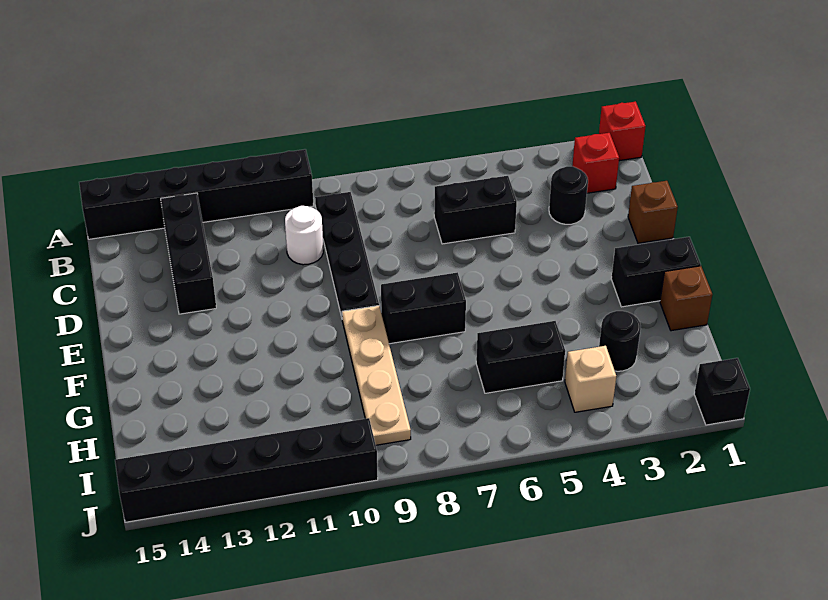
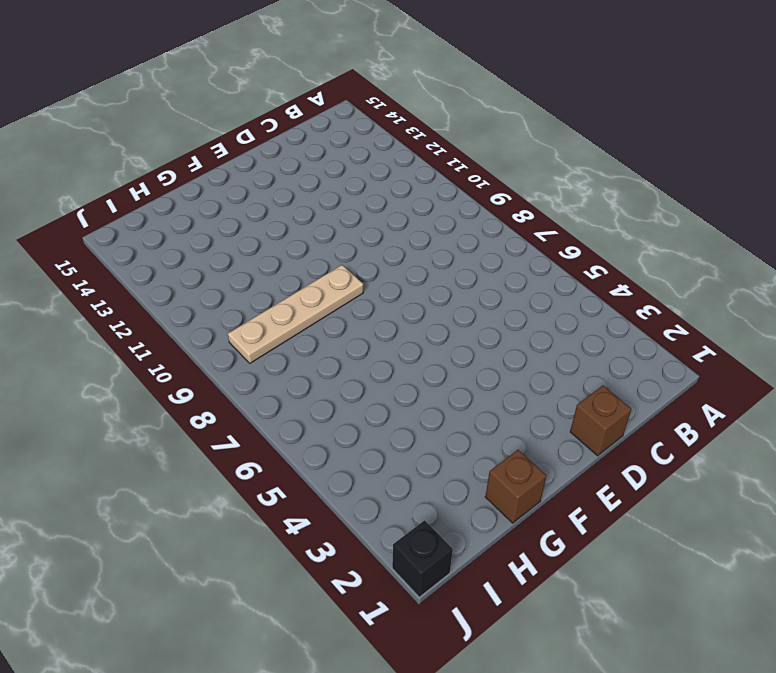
none -> red 1x1 brick [599,102,646,161]
none -> black 1x6 brick [79,149,314,239]
none -> red 1x1 brick [572,133,619,193]

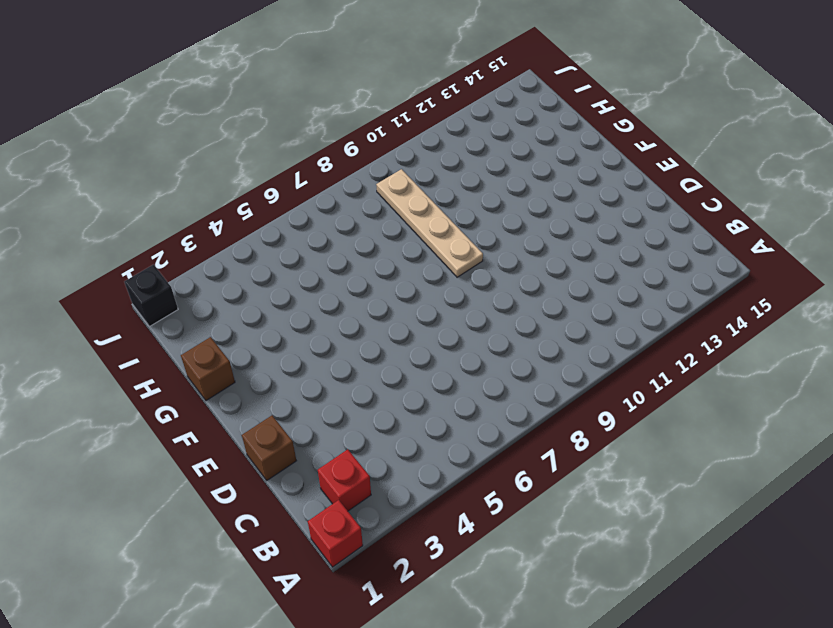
none -> black 1x6 brick [79,149,314,239]
none -> black 1x4 plate [315,192,379,317]
none -> black 1x3 brick [161,193,216,314]

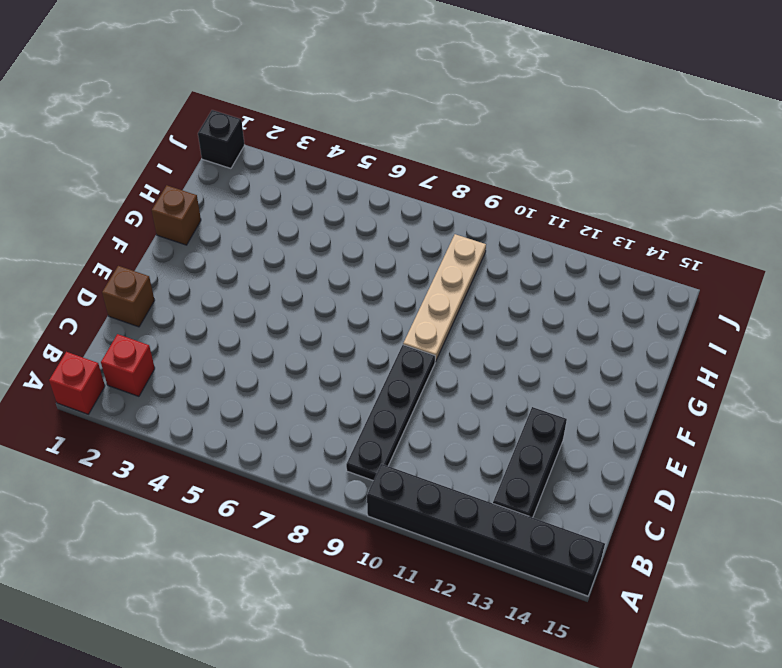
none -> black 1x1 round brick [549,166,588,224]
none -> black 1x2 brick [434,176,517,244]
none -> white 1x1 round brick [285,206,323,265]

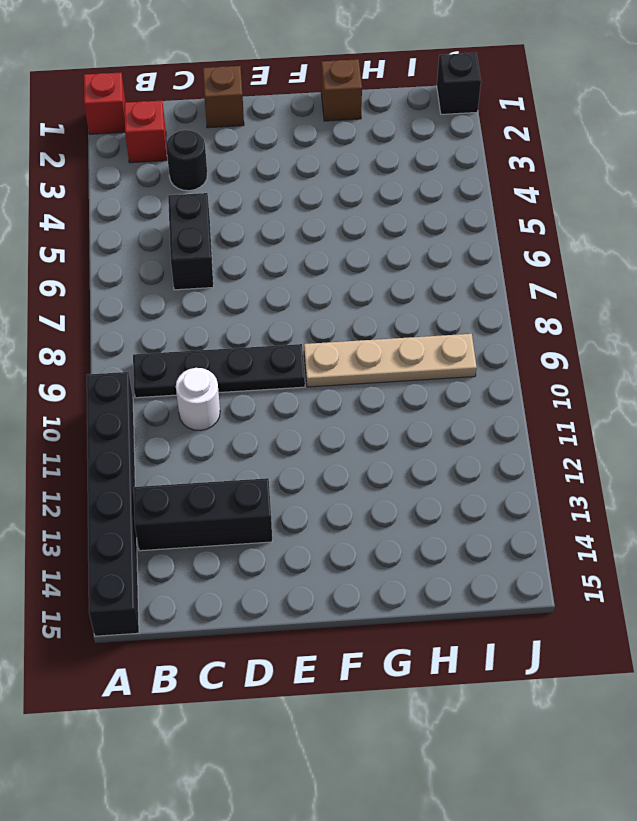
none -> black 1x2 brick [611,237,701,307]
none -> black 1x2 brick [381,272,466,344]
none -> black 1x1 round brick [599,311,641,371]

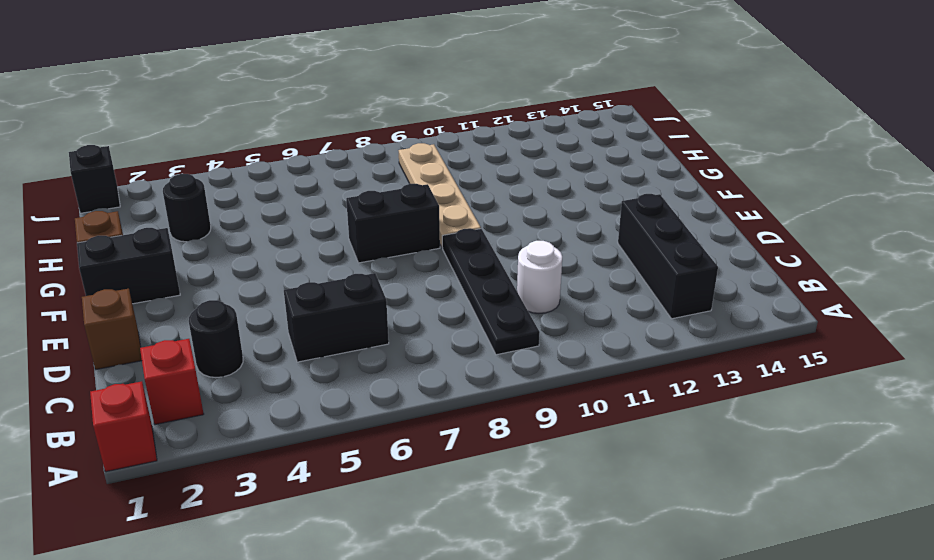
none -> black 1x6 brick [79,149,314,239]
none -> black 1x2 brick [476,321,565,393]
none -> tan 1x1 brick [565,346,616,412]

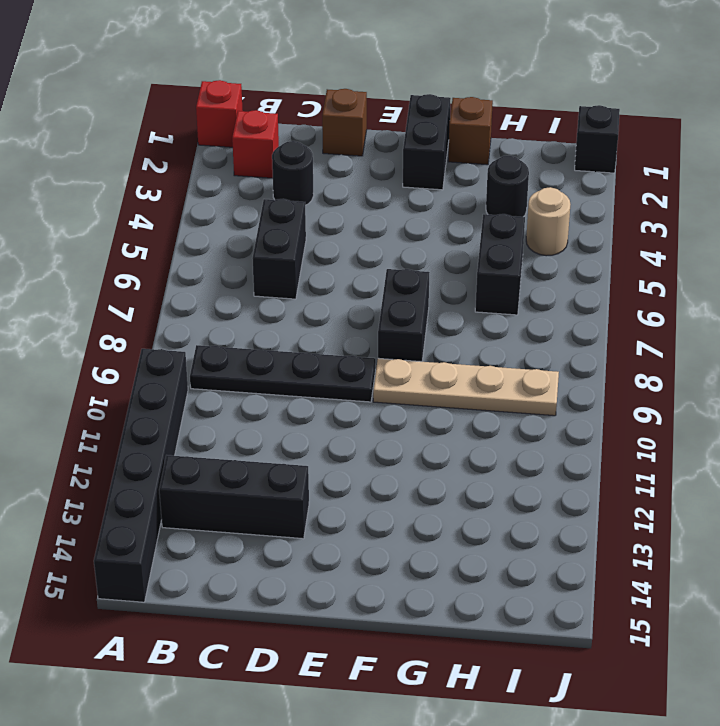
tan 1x1 round brick [526,187,571,256] -> tan 1x1 brick [565,346,616,412]
none -> white 1x1 round brick [285,206,323,265]
none -> black 1x6 brick [115,418,378,522]

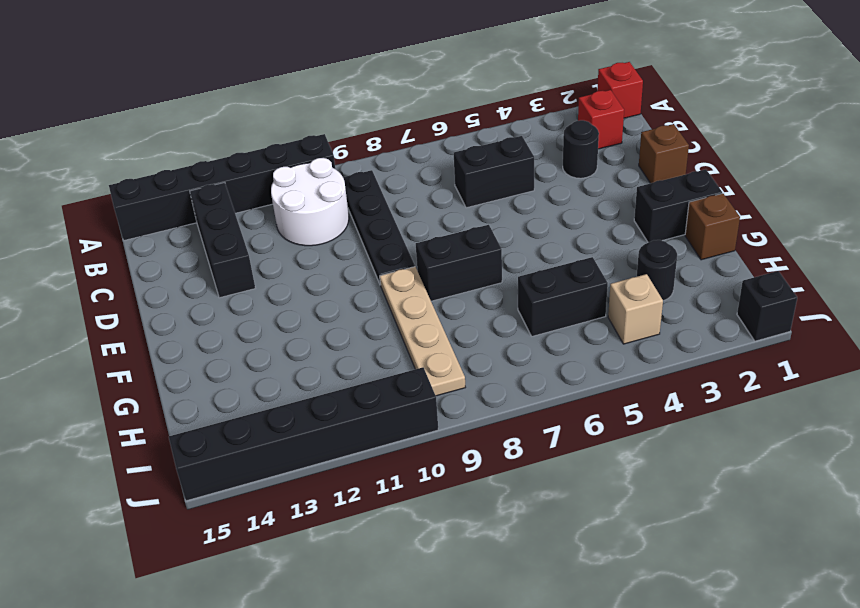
white 2x2 round brick [271,158,349,246] -> white 1x1 round brick [285,206,323,265]

